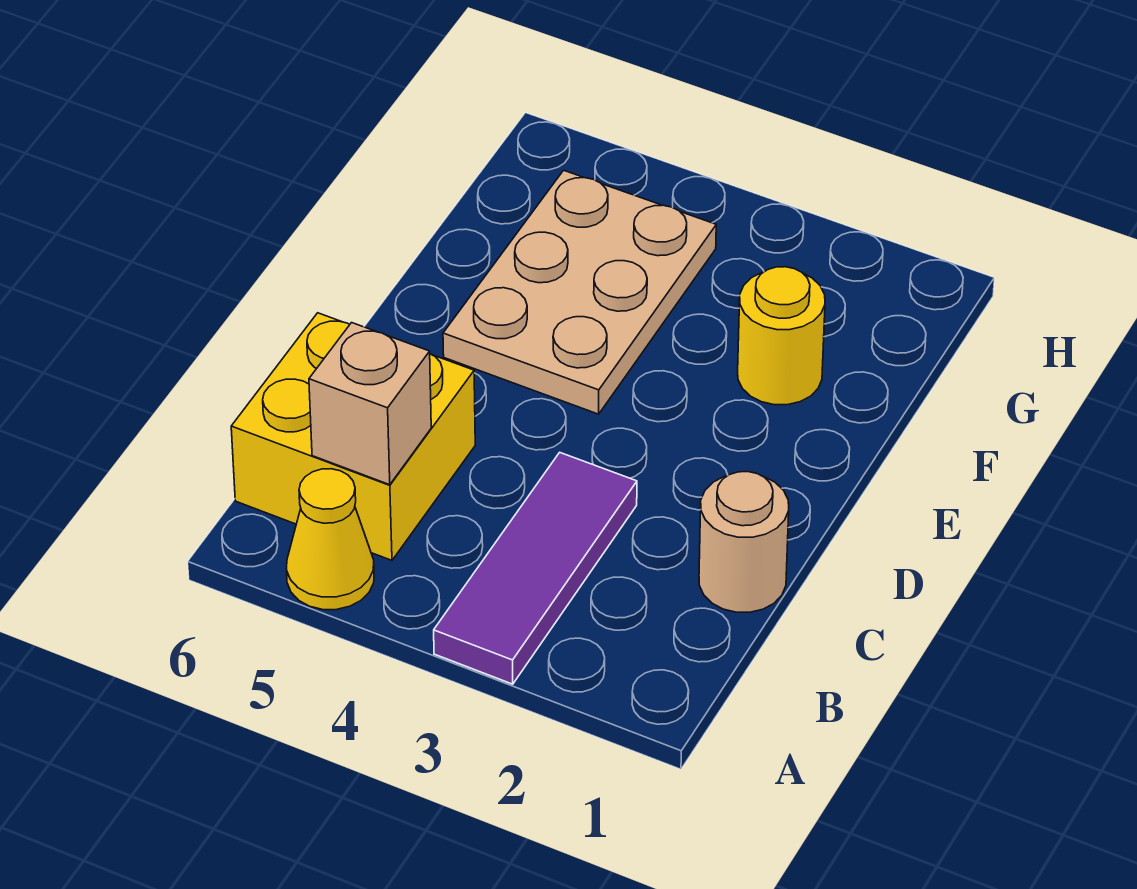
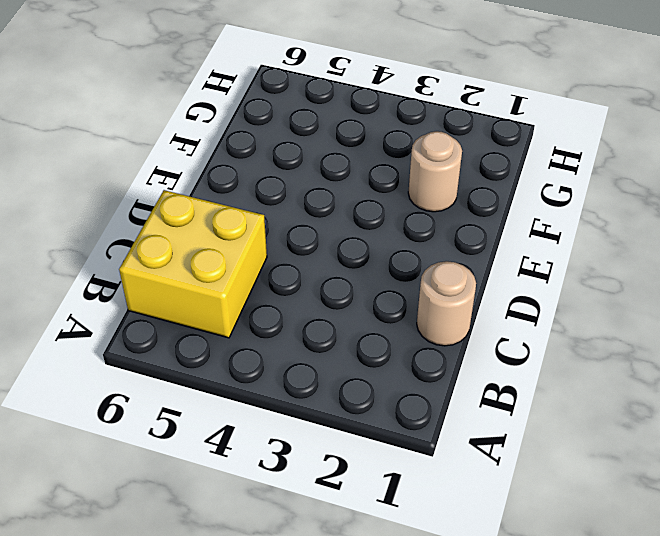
tan 1x1 round brick [408,131,462,212] -> yellow 1x1 round brick [738,267,825,405]
none -> purple 1x3 tile [434,452,637,684]
none -> yellow 1x1 cone [287,469,374,610]

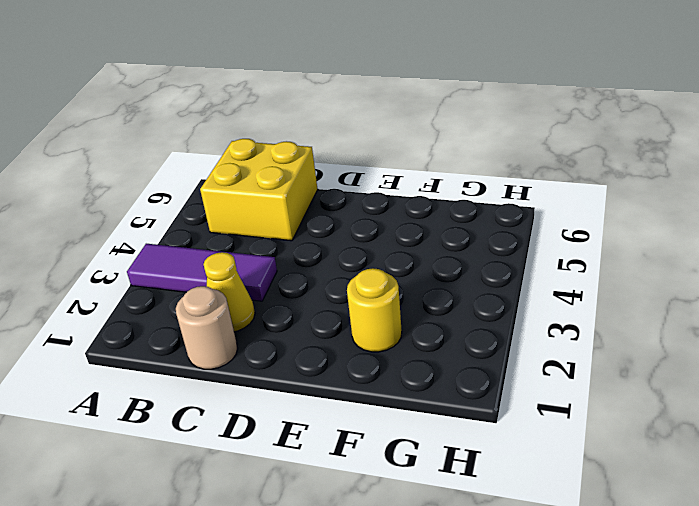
yellow 1x1 cone [203,252,255,332] -> yellow 1x1 cone moved to [287,469,374,610]
none -> tan 2x3 plate [443,170,716,414]
none -> tan 1x1 brick [309,323,431,485]

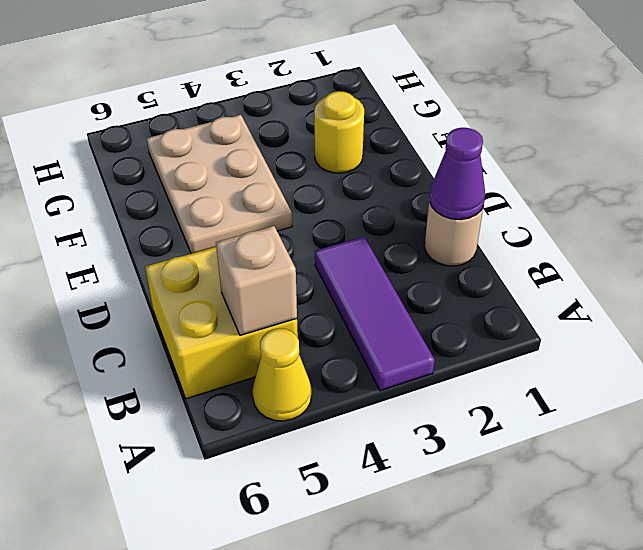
purple 1x1 cone [430,128,485,220] -> none

